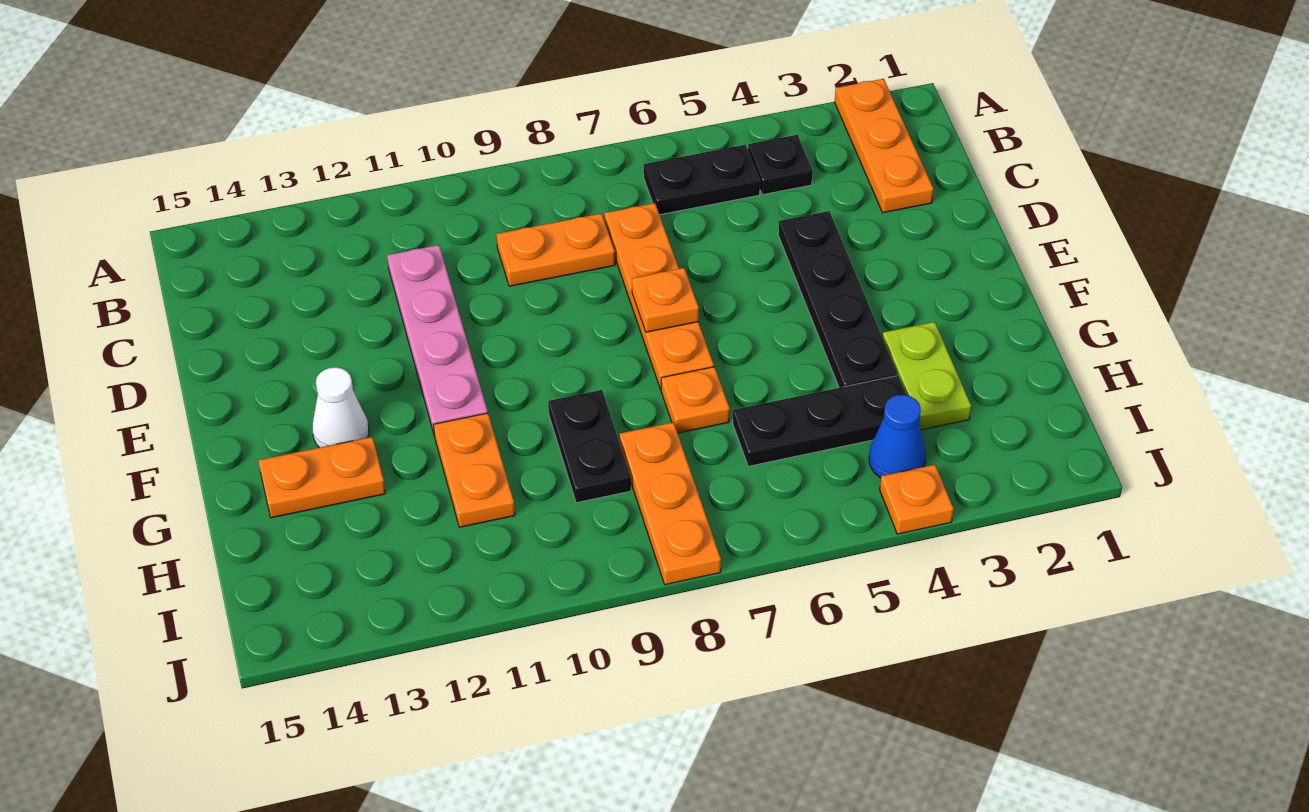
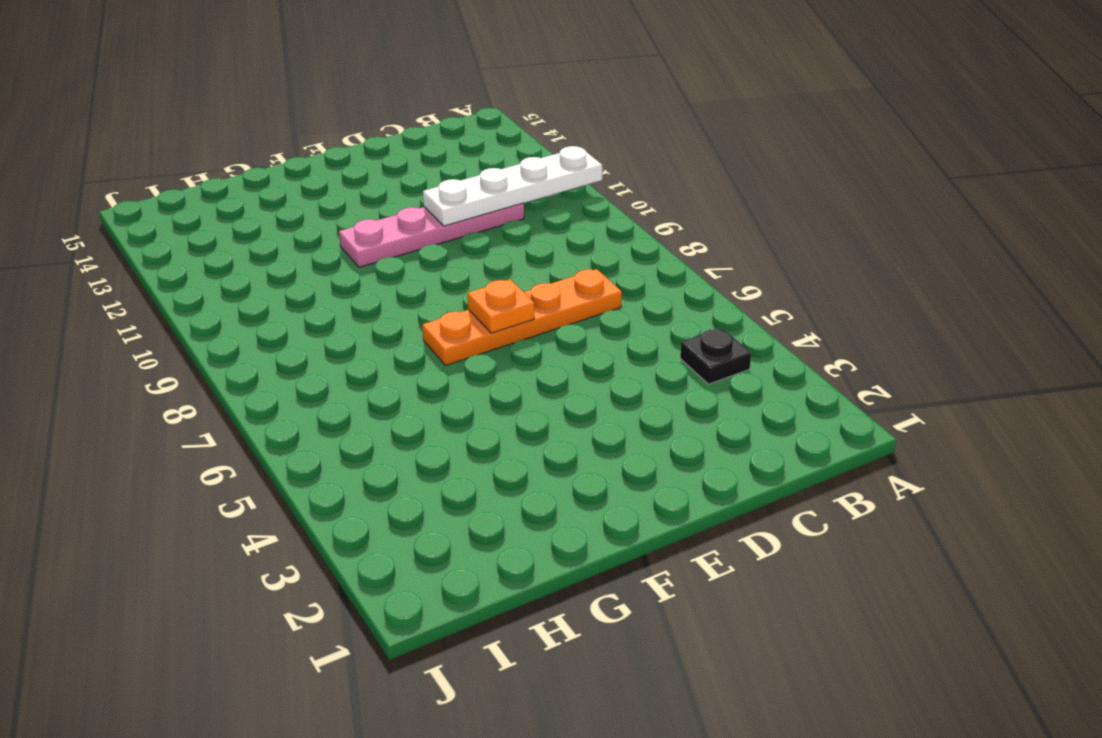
white 1x4 plate [423,146,602,226] -> none
none -> orange 1x3 plate [835,79,934,213]
none -> black 1x2 plate [644,145,760,215]
none -> orange 1x2 plate [496,213,615,286]

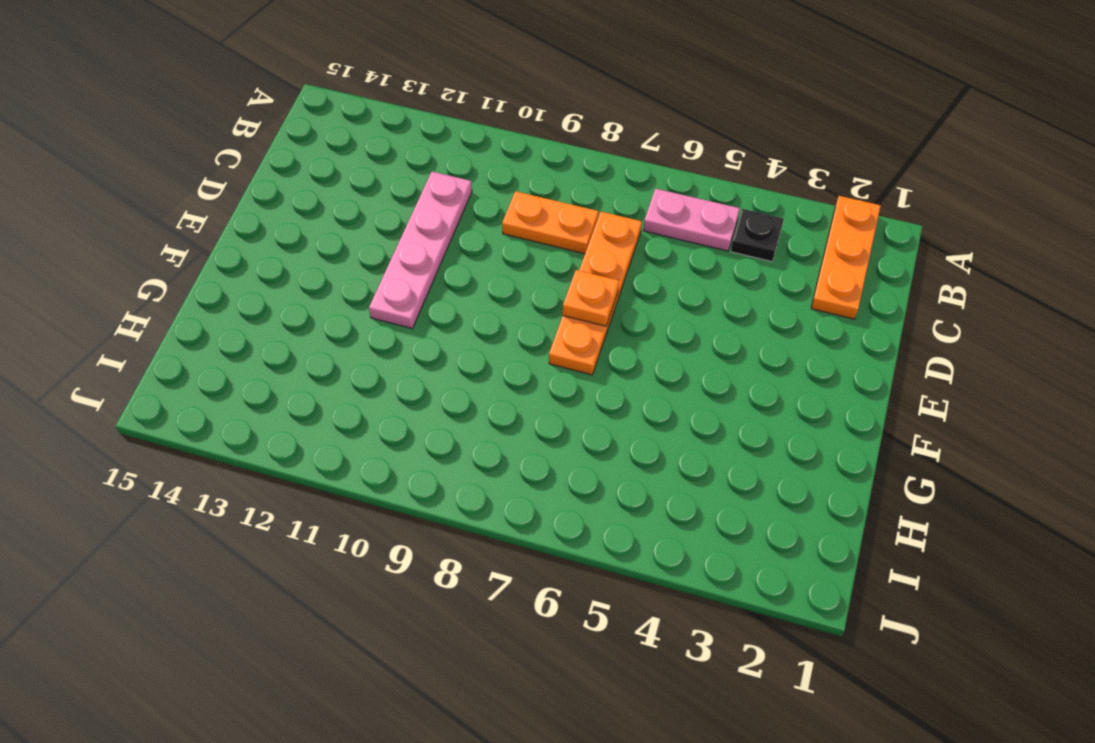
pink 1x2 plate [643,189,740,251] -> black 1x2 plate [644,145,760,215]
none -> black 1x4 plate [778,211,897,388]
none -> white 1x1 cone [312,367,369,448]
none -> lime 1x2 plate [882,322,971,430]

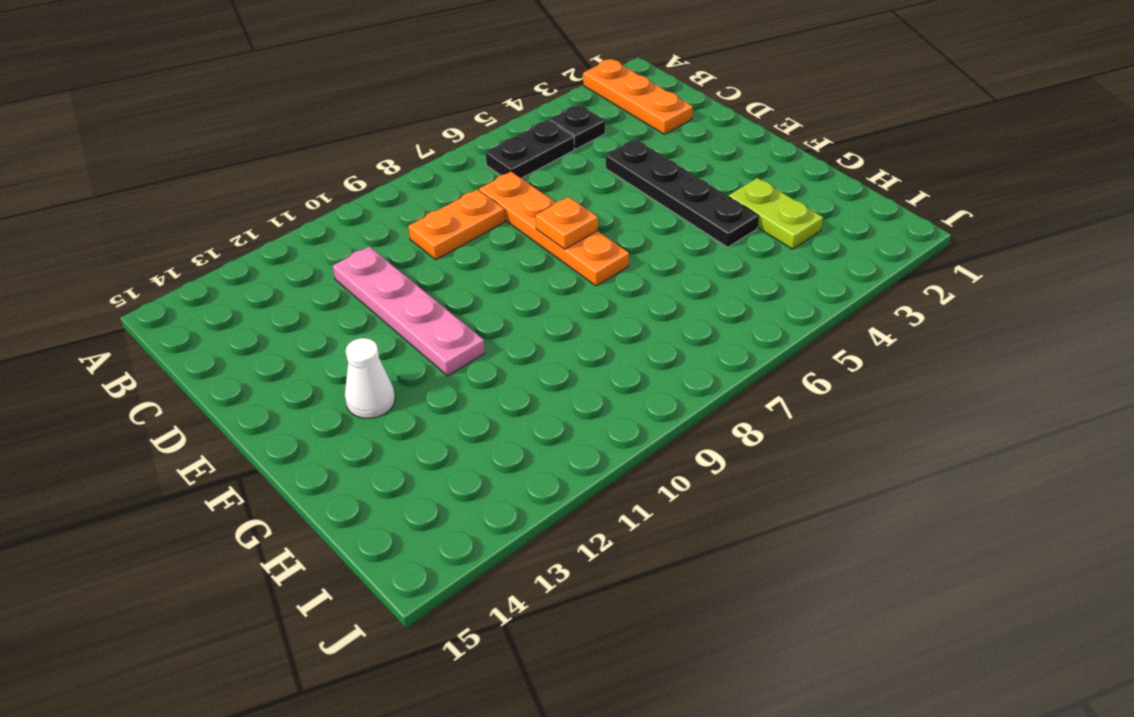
none -> orange 1x1 plate [661,367,730,433]
none -> black 1x2 plate [548,390,631,503]
none -> orange 1x2 plate [434,413,515,527]

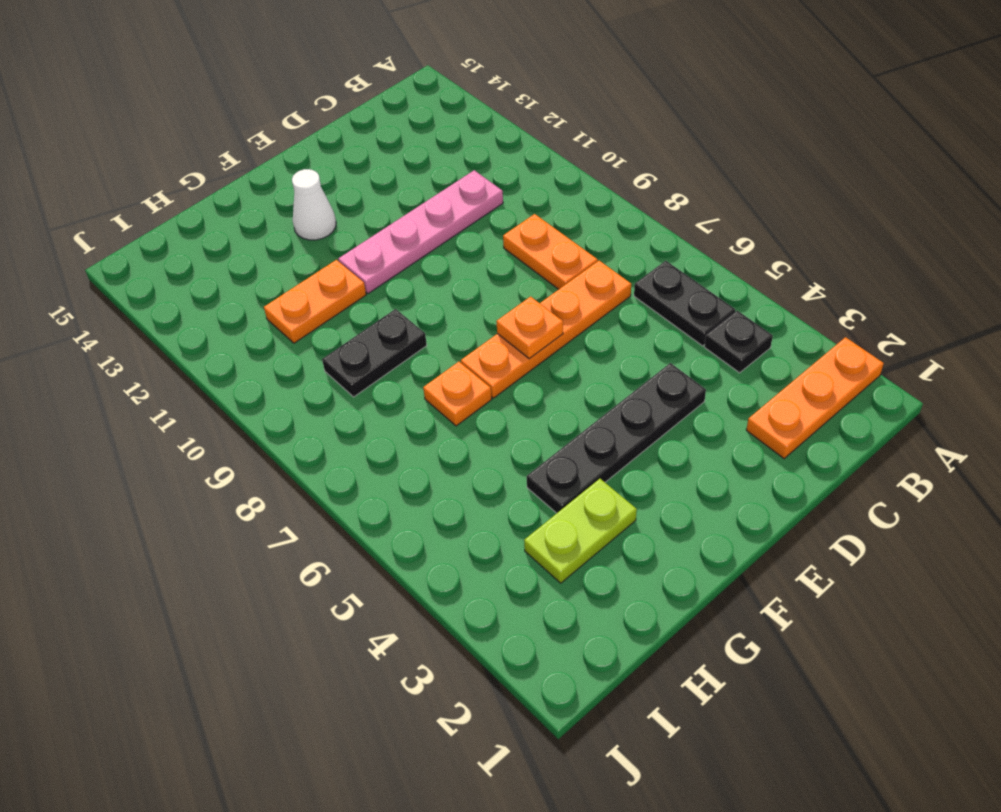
none -> orange 1x2 plate [258,437,385,518]
none -> black 1x3 plate [733,376,906,466]
none -> orange 1x3 plate [619,422,721,585]

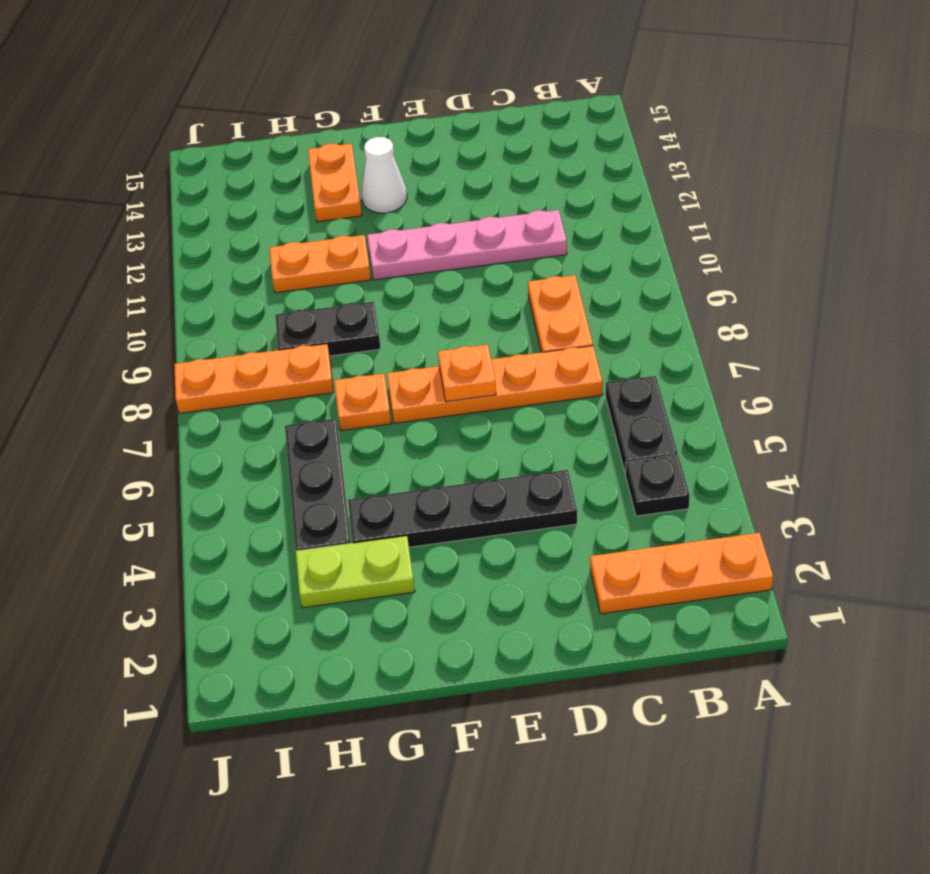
none -> blue 1x1 cone [869,395,926,478]
none -> orange 1x1 plate [880,465,954,534]

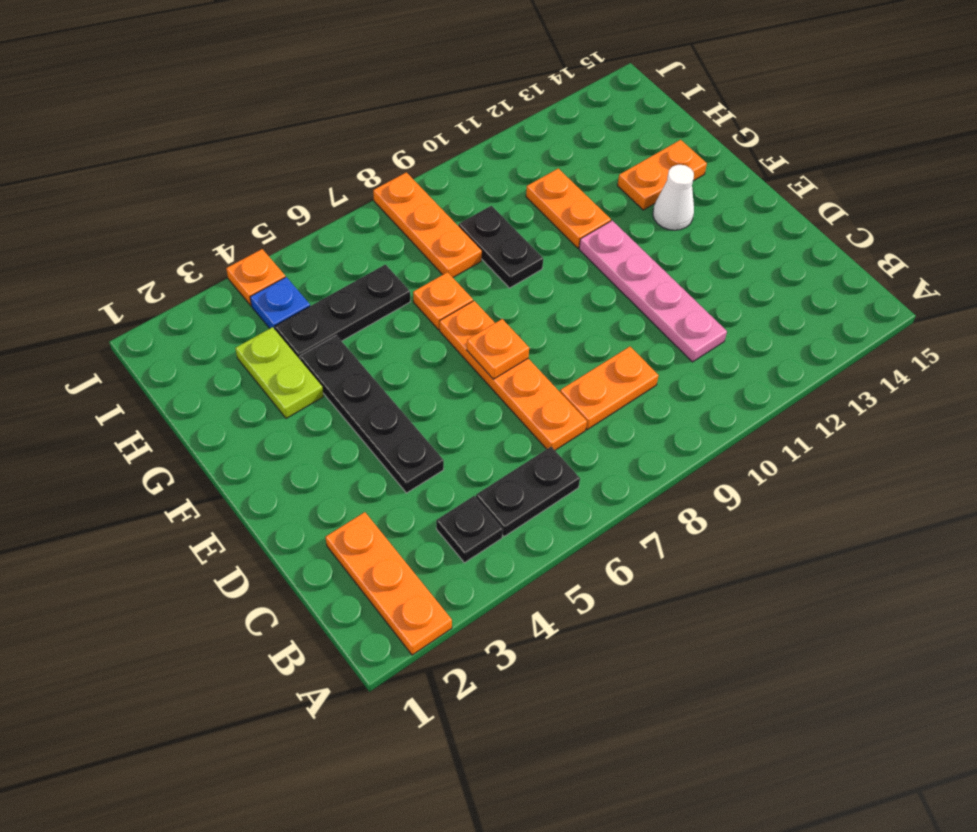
blue 1x1 plate [250,277,310,329] -> blue 1x1 cone [869,395,926,478]

